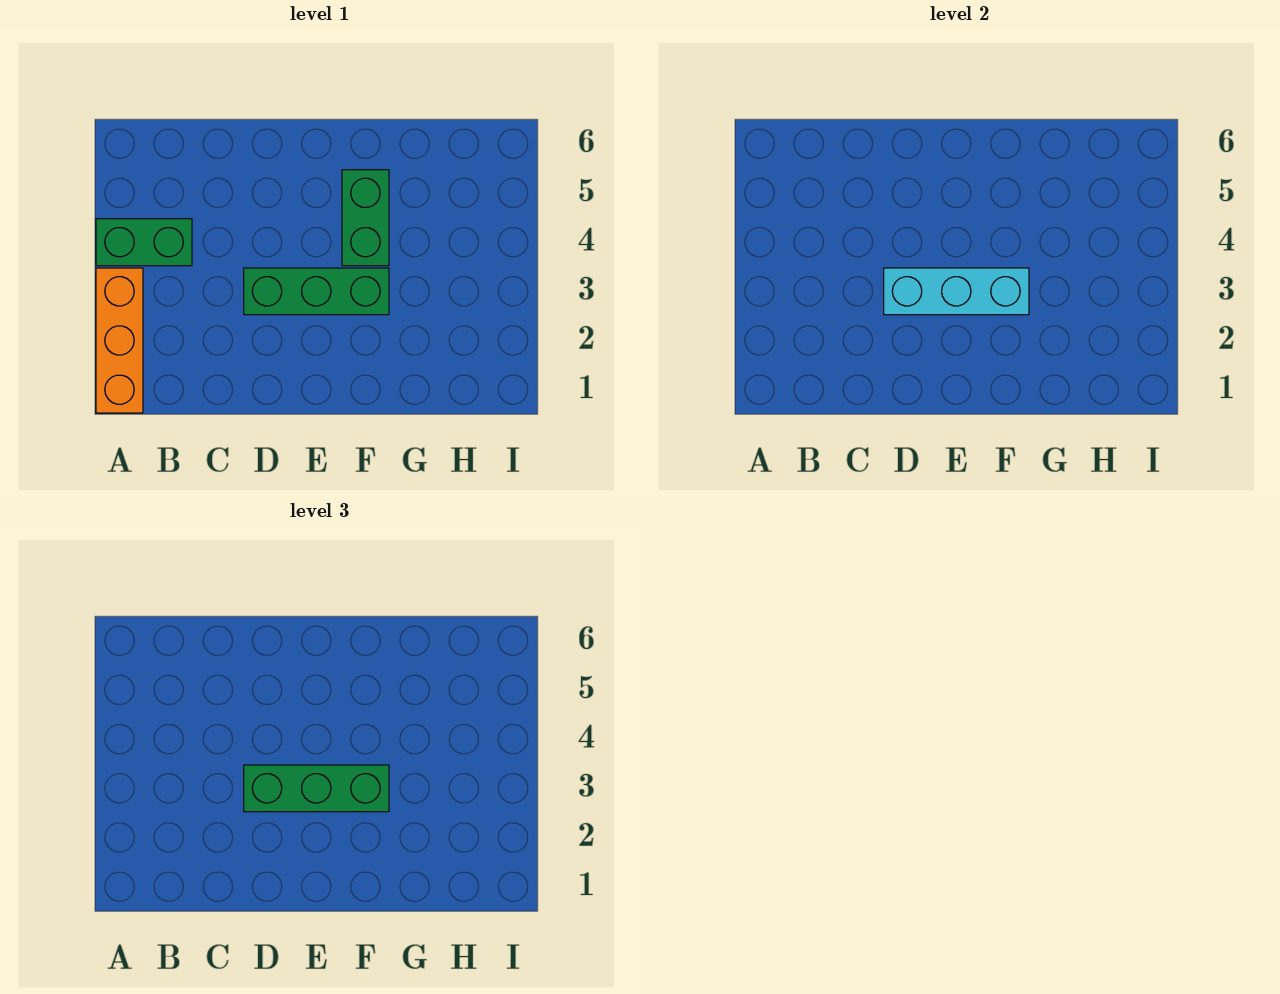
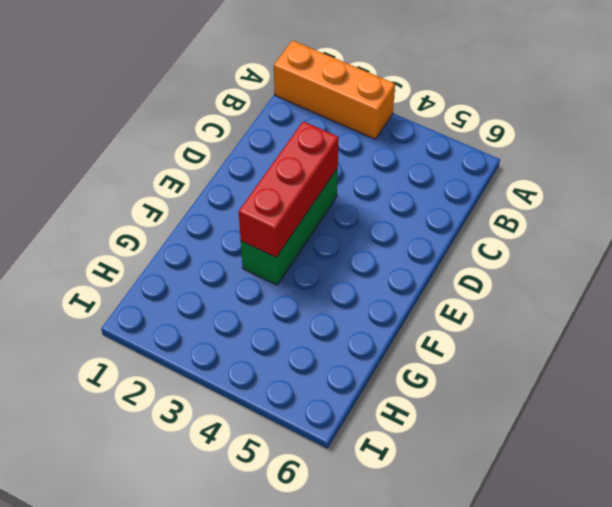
red 1x3 brick [239,121,339,257] -> cyan 1x3 brick [884,268,1029,315]
none -> green 1x2 brick [96,219,192,266]
none -> green 1x2 brick [342,170,389,266]

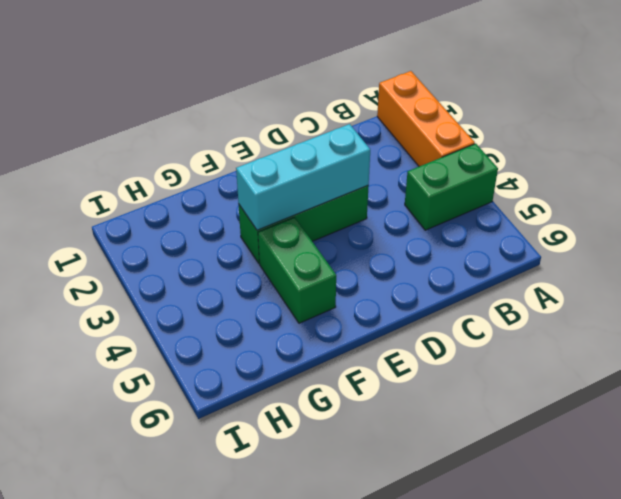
none -> green 1x3 brick [244,765,389,812]

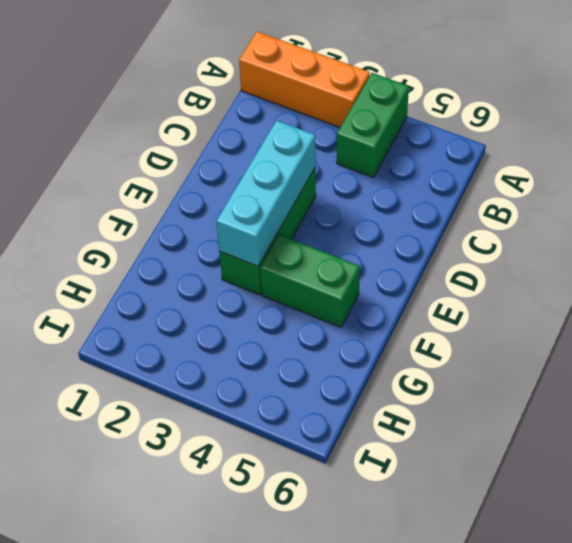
none -> green 1x3 brick [244,765,389,812]

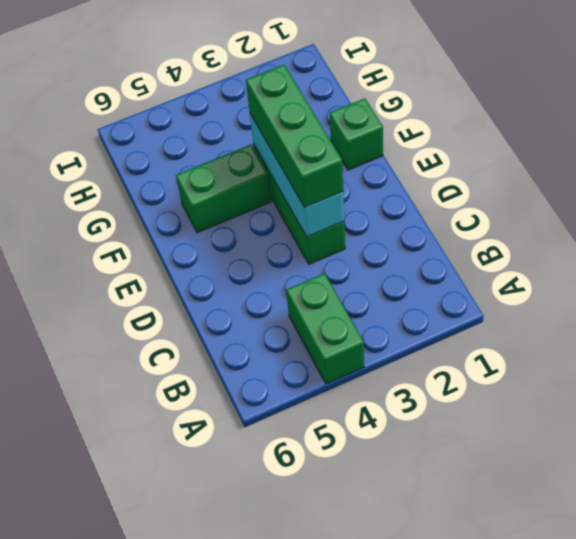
green 1x1 brick [330,98,383,170] -> none
none -> orange 1x3 brick [96,268,143,413]

